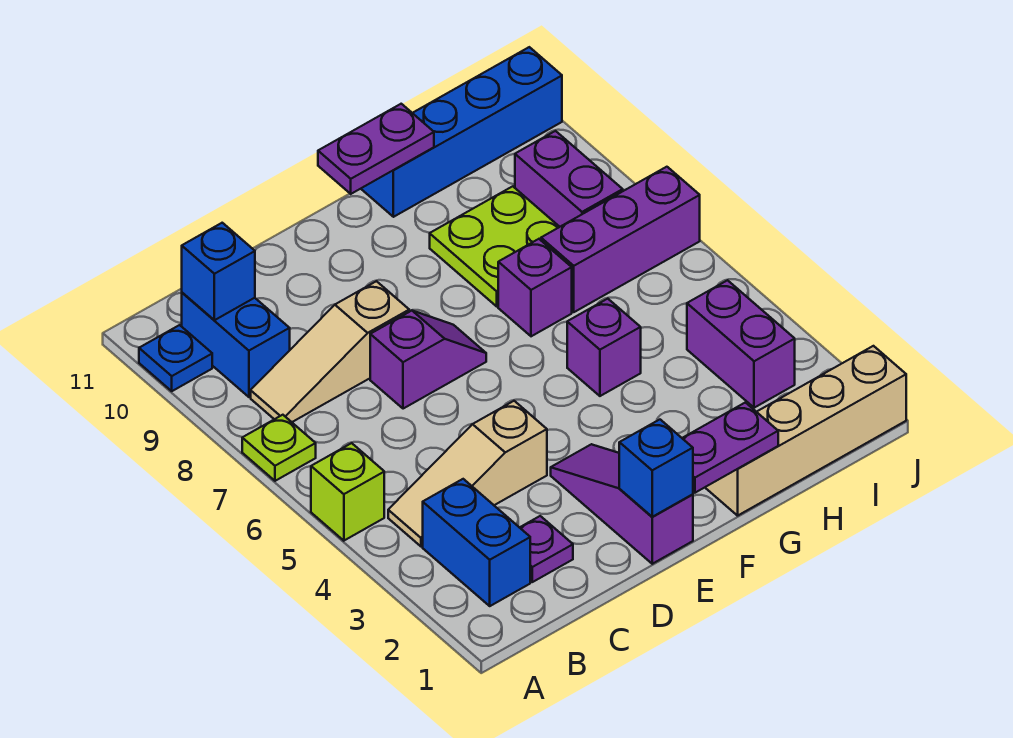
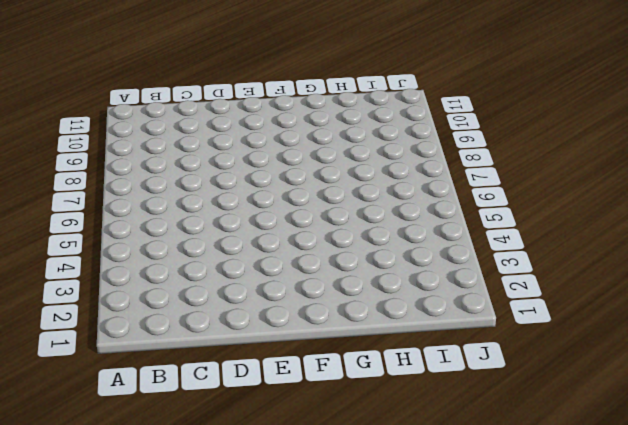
none -> lime 1x1 brick [311,443,384,541]
none -> lime 1x1 plate [242,415,316,481]
none -> blue 1x1 plate [139,325,212,391]

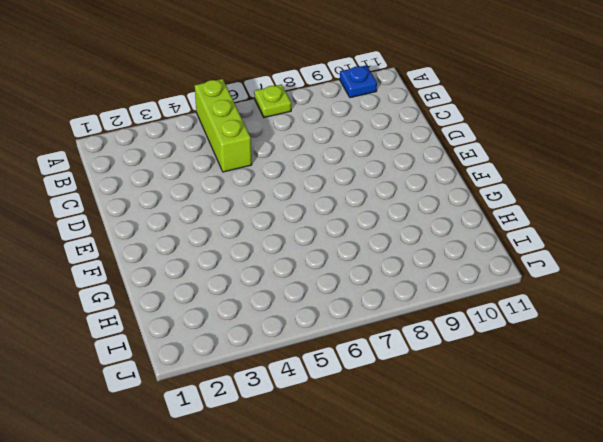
lime 1x3 brick [195,79,252,172] -> lime 1x1 brick [311,443,384,541]
none -> blue 1x2 brick [423,479,530,606]
none -> tan 1x3 slope [388,401,547,546]
none -> tan 1x3 slope [251,281,409,422]

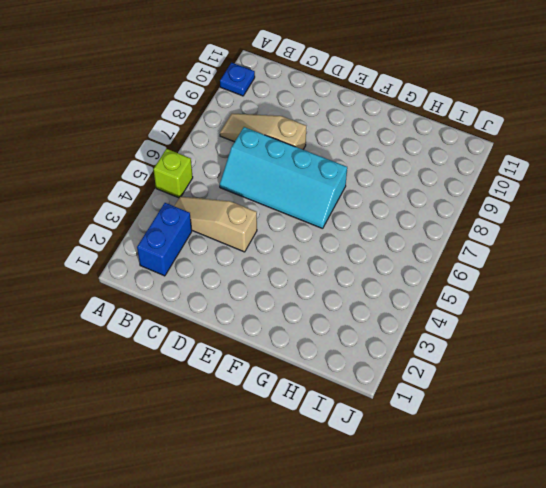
cyan 2x4 slope [220,127,347,229] -> purple 1x2 slope [370,311,486,409]
none -> lime 1x1 plate [242,415,316,481]
none -> blue 1x2 brick [182,293,290,397]
none -> purple 1x1 plate [520,516,573,582]

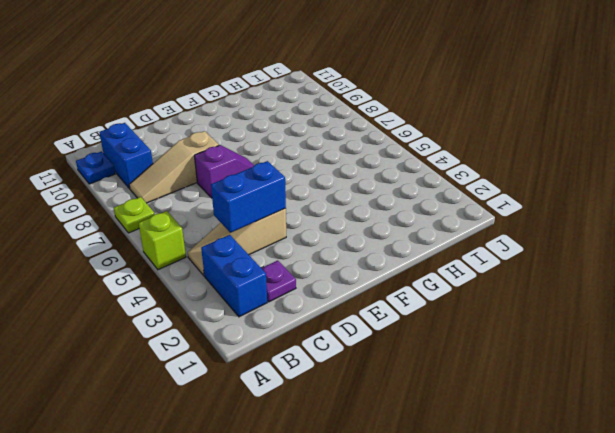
blue 1x2 brick [211,161,286,233] -> none
none -> purple 1x3 slope [551,444,693,564]
none -> tan 1x4 brick [705,346,906,516]
none -> purple 1x1 brick [567,299,641,396]

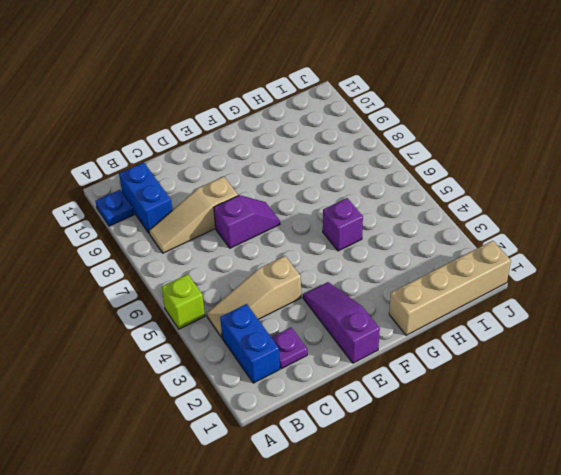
none -> lime 1x1 plate [242,415,316,481]
none -> purple 1x1 brick [498,239,572,336]
none -> lime 2x2 plate [430,186,559,306]

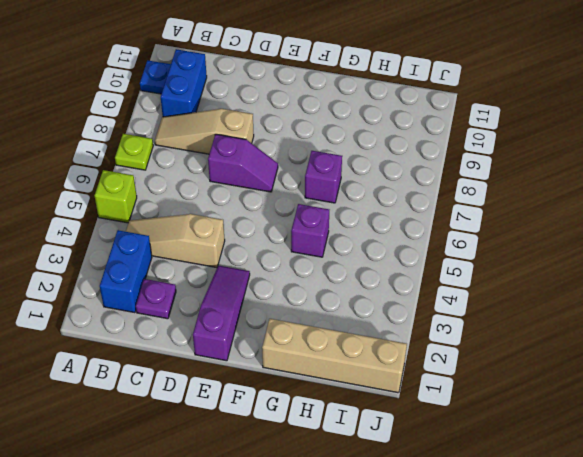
none -> lime 2x2 plate [430,186,559,306]
none -> blue 1x4 brick [361,47,562,217]
none -> purple 1x3 brick [541,167,700,312]

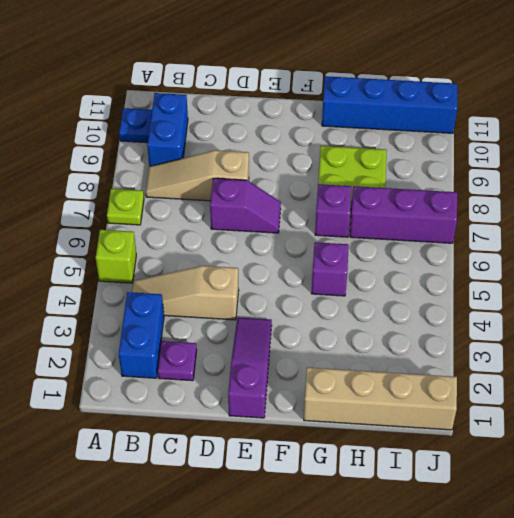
none -> purple 1x2 brick [687,280,795,408]
none -> purple 1x2 brick [515,131,623,227]
none -> blue 1x1 brick [182,223,255,320]

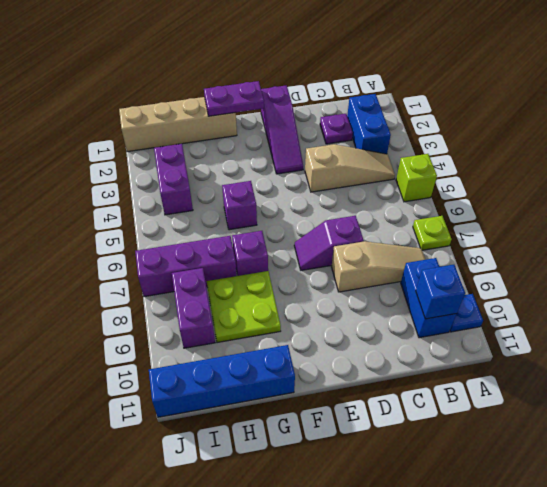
none -> blue 1x1 brick [619,420,693,517]
none -> purple 1x2 plate [318,104,434,194]

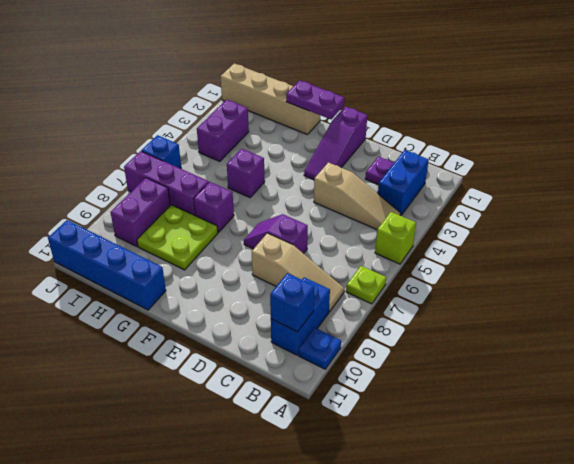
blue 1x1 brick [142,135,181,169] -> blue 1x1 brick moved to [619,420,693,517]
none -> purple 1x2 plate [318,104,434,194]

